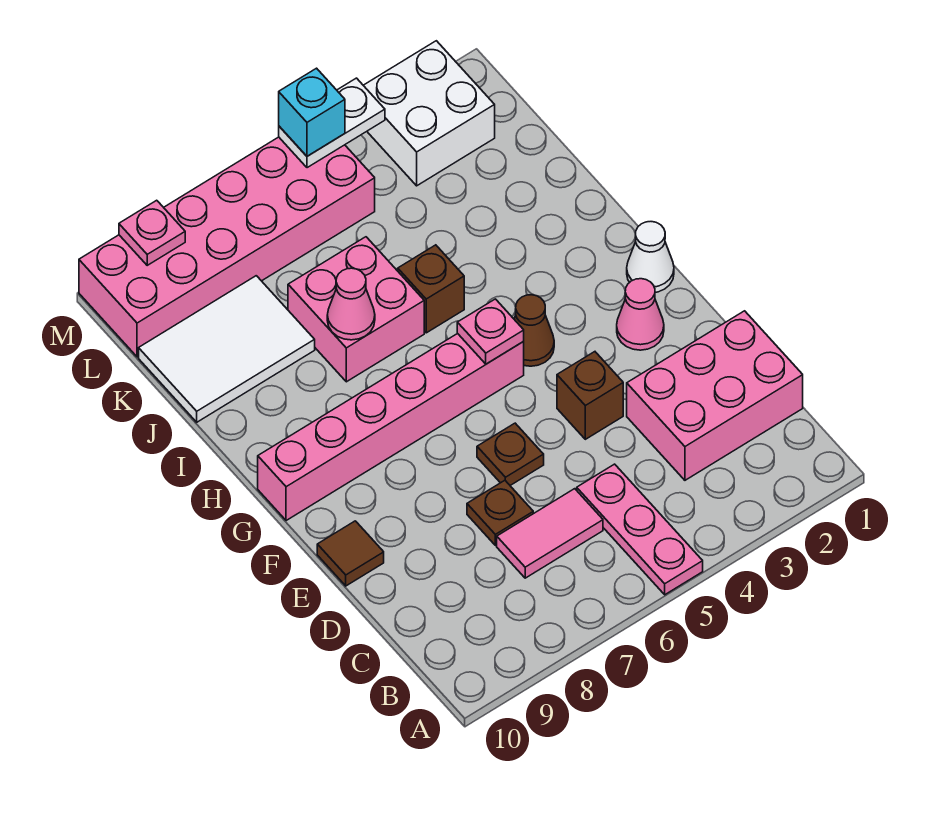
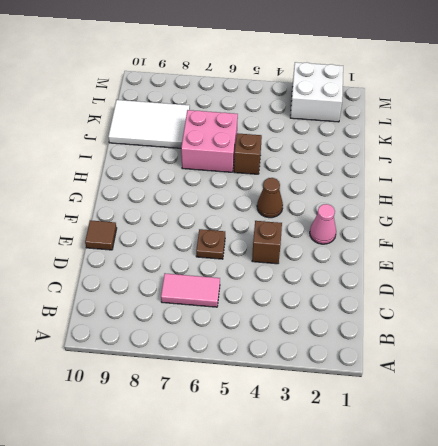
none -> pink 1x3 plate [577,464,703,595]
none -> pink 2x3 brick [627,311,803,480]
none -> brown 1x1 plate [467,480,533,545]

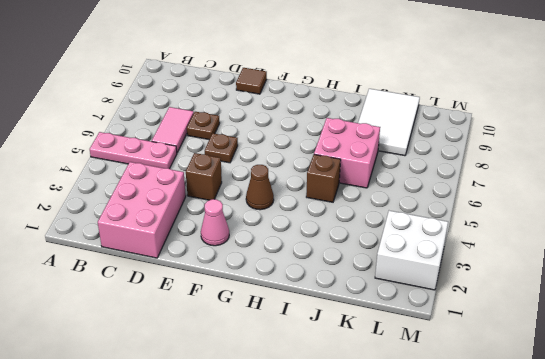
none -> white 1x1 cone [627,222,674,292]
none -> pink 1x6 brick [258,333,524,521]
none -> pink 2x6 brick [79,137,375,357]

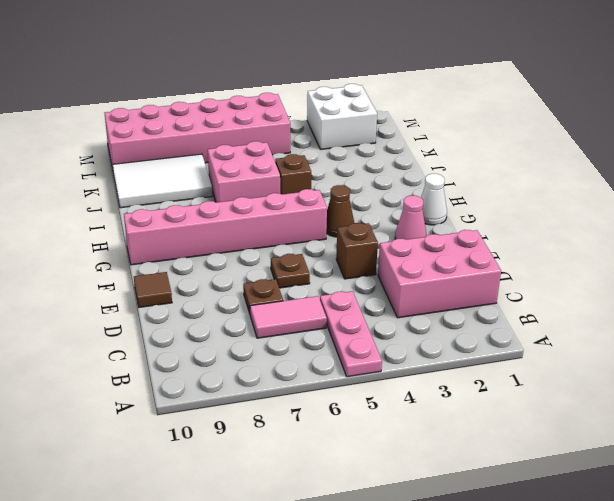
none -> pink 1x1 plate [457,299,524,364]
none -> pink 1x1 cone [327,268,375,340]
none -> white 1x2 plate [279,78,385,168]

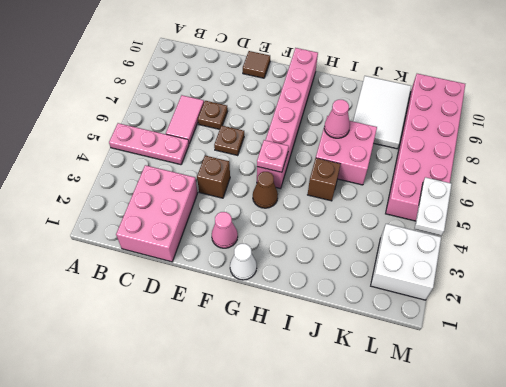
none -> pink 1x1 plate [119,200,185,265]
none -> cyan 1x1 brick [279,68,345,156]

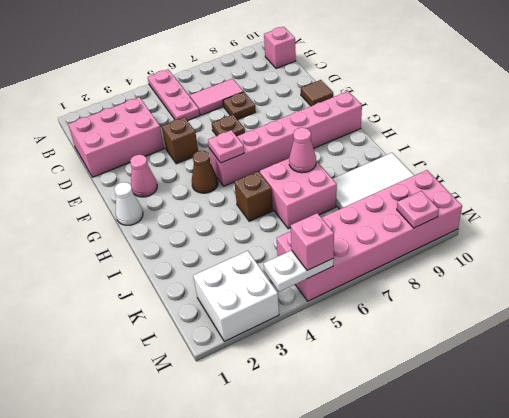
pink 1x1 brick [264,27,296,69] -> none
pink 1x1 brick [291,213,334,271] -> cyan 1x1 brick [279,68,345,156]

